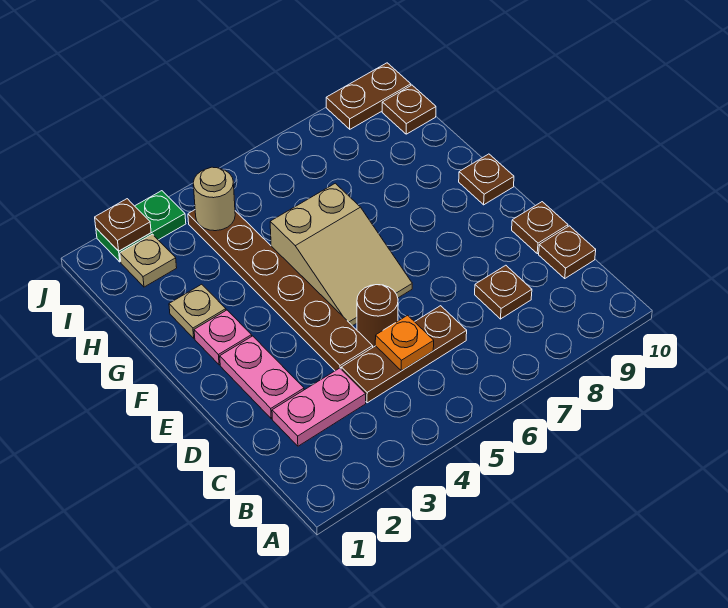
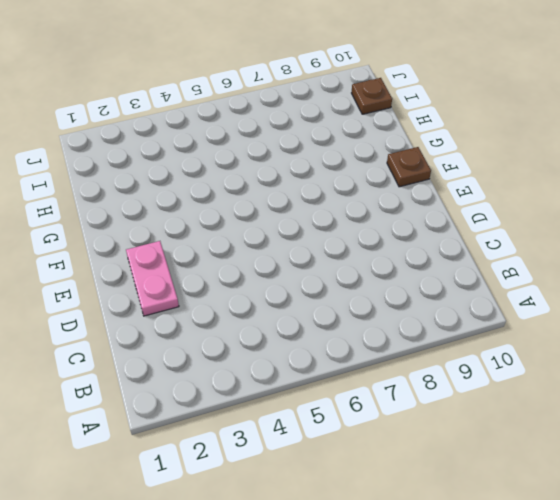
none -> pink 1x2 plate [272,368,366,446]
none -> brown 1x3 plate [341,306,467,403]
none -> brown 1x1 plate [475,265,532,319]

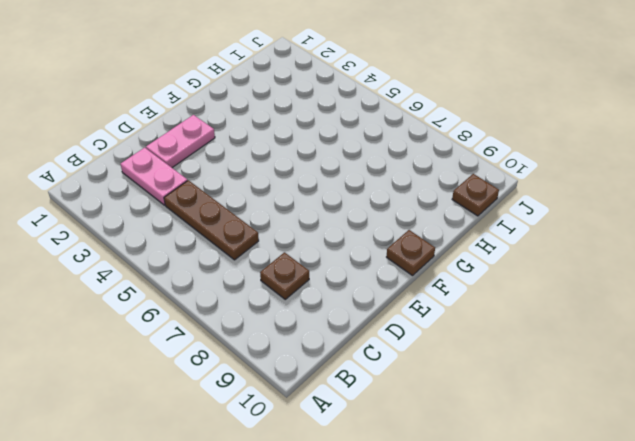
none -> brown 1x1 plate [539,226,596,278]
none -> brown 1x6 plate [188,210,373,371]
none -> brown 1x1 round brick [357,285,398,347]

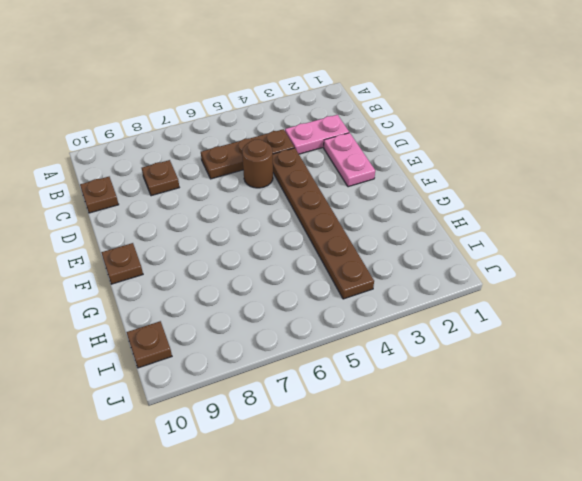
none -> brown 1x1 plate [512,202,568,254]
none -> tan 2x3 slope [270,183,412,326]
none -> pink 1x1 plate [194,310,252,365]

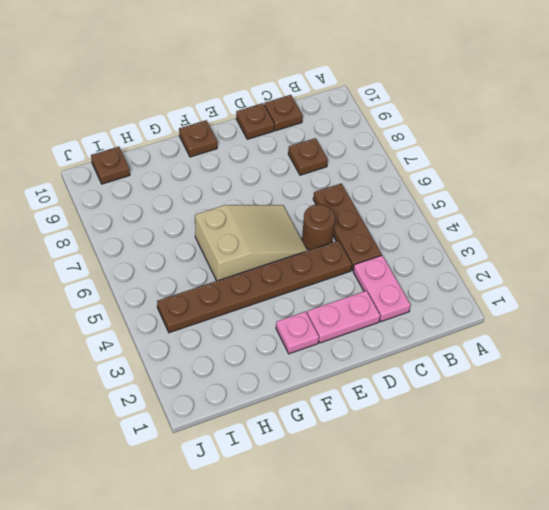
none -> tan 1x1 plate [169,284,226,338]
none -> tan 1x1 plate [120,234,177,287]
none -> green 1x2 plate [96,191,186,262]

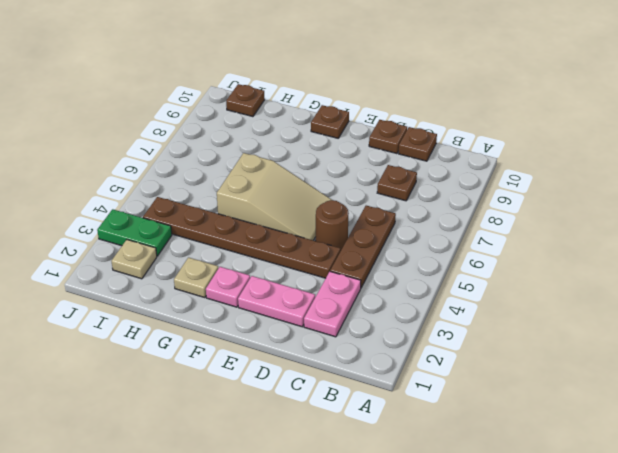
green 1x2 plate [97,209,172,256] -> green 1x2 plate turned to [96,191,186,262]
none -> brown 1x2 plate [326,63,411,129]
none -> orange 1x1 plate [375,315,434,371]
none -> tan 1x1 round brick [193,167,235,231]

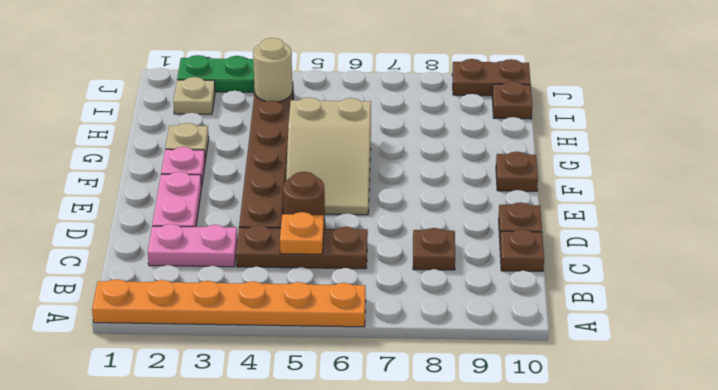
orange 1x6 plate [92,279,366,327] -> none
none -> brown 1x1 plate [95,199,151,251]

